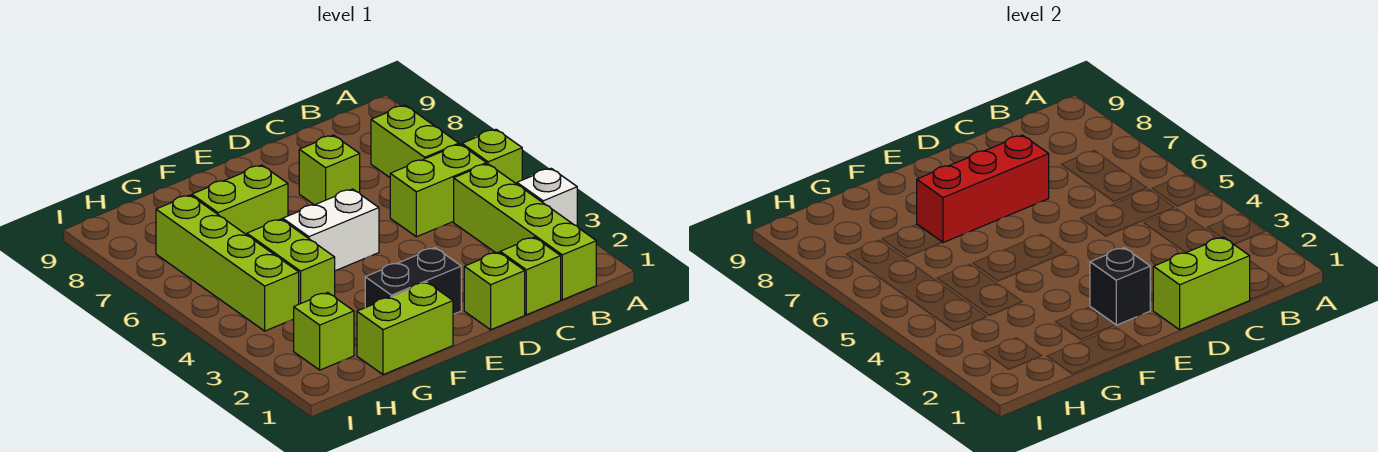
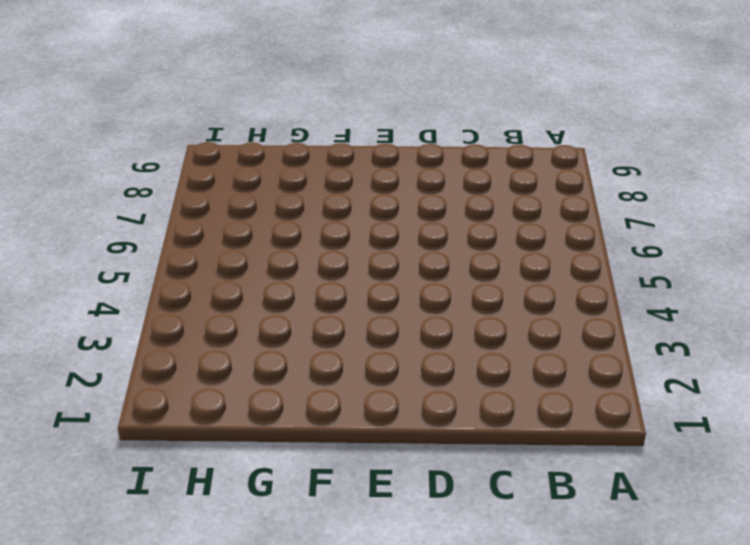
none -> white 1x1 brick [517,168,577,226]
none -> lime 1x1 brick [462,129,522,184]
none -> lime 1x4 brick [454,164,596,300]

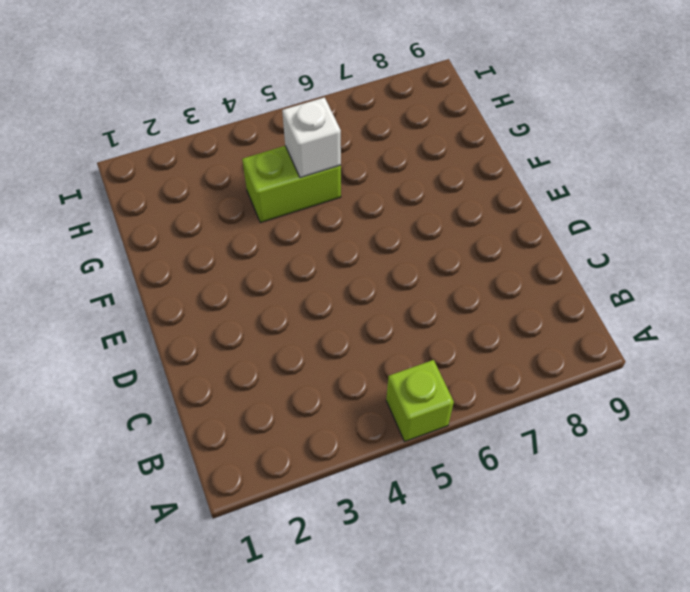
white 1x1 brick [282,97,341,178] -> white 1x1 brick moved to [517,168,577,226]
none -> lime 1x4 brick [454,164,596,300]
none -> lime 1x2 brick [390,144,486,237]
none -> lime 1x2 brick [371,105,459,177]

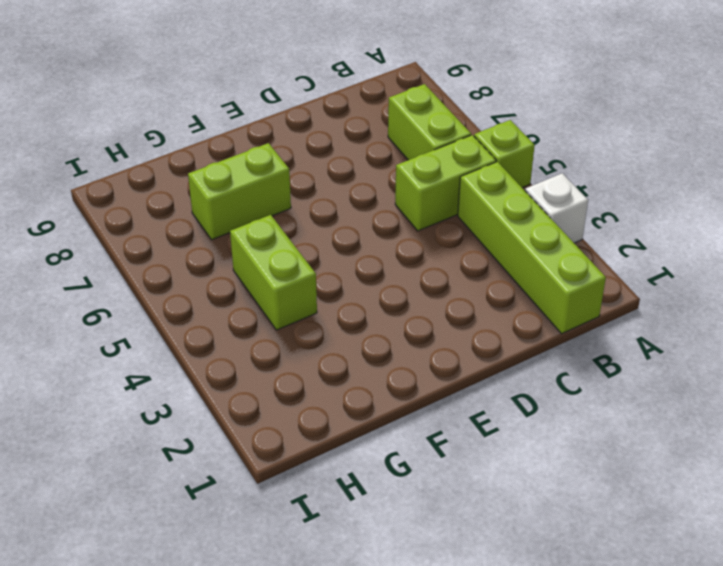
none -> lime 1x1 brick [500,237,561,315]
none -> lime 1x1 brick [464,252,525,330]
none -> lime 1x1 brick [299,135,360,205]

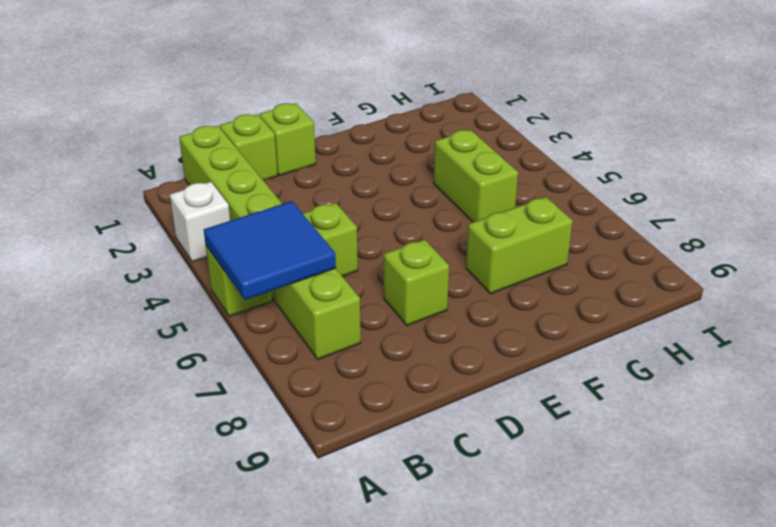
blue 2x2 tile [204,201,336,300] -> none
none -> black 1x2 brick [365,248,461,314]
none -> white 1x2 brick [283,189,379,271]
none -> lime 1x2 brick [357,282,453,375]

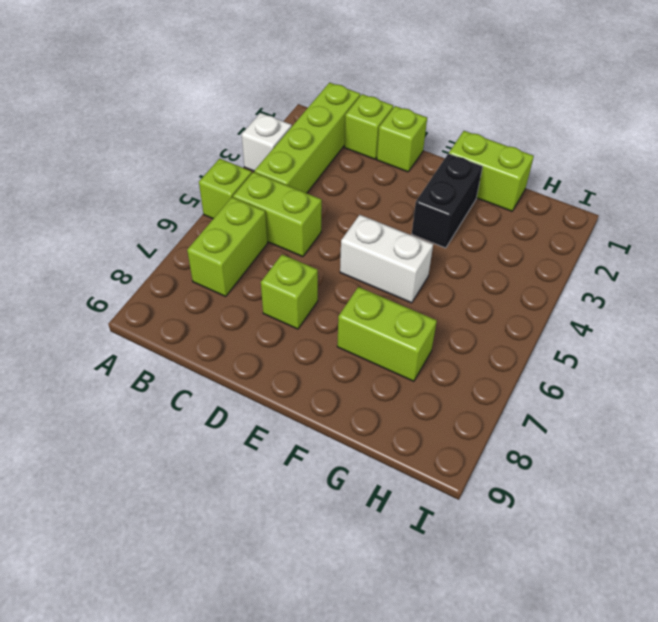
black 1x2 brick [412,154,483,248] -> black 1x2 brick turned to [365,248,461,314]
none -> lime 1x2 brick [247,219,335,304]
none -> lime 1x1 brick [293,293,354,370]
none -> lime 1x4 brick [156,195,299,331]

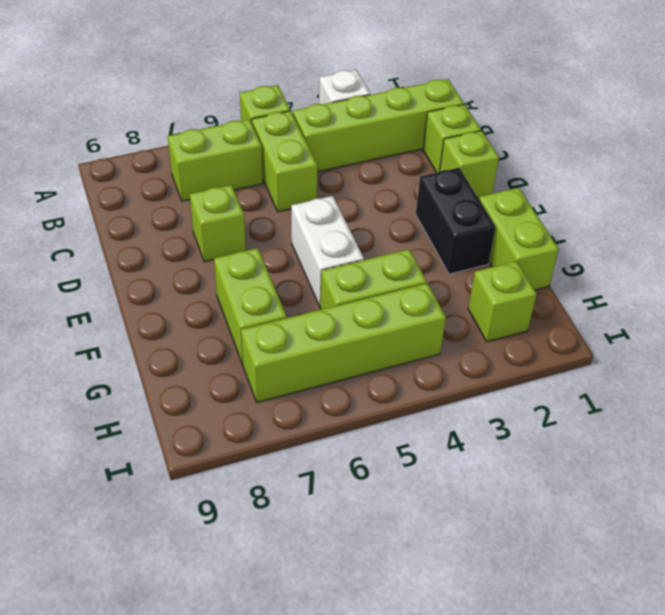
none -> lime 1x2 brick [1153,237,1250,330]
none -> red 1x3 brick [917,135,1049,243]
none -> black 1x1 brick [1090,248,1150,325]

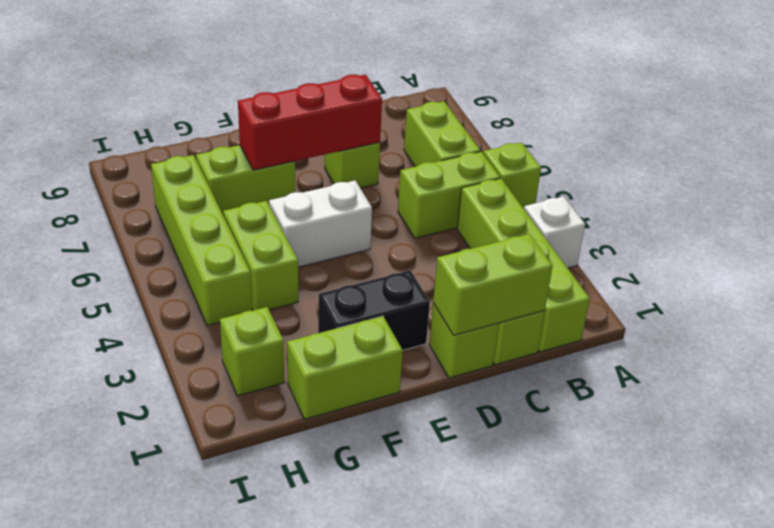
none -> black 1x1 brick [1090,248,1150,325]

